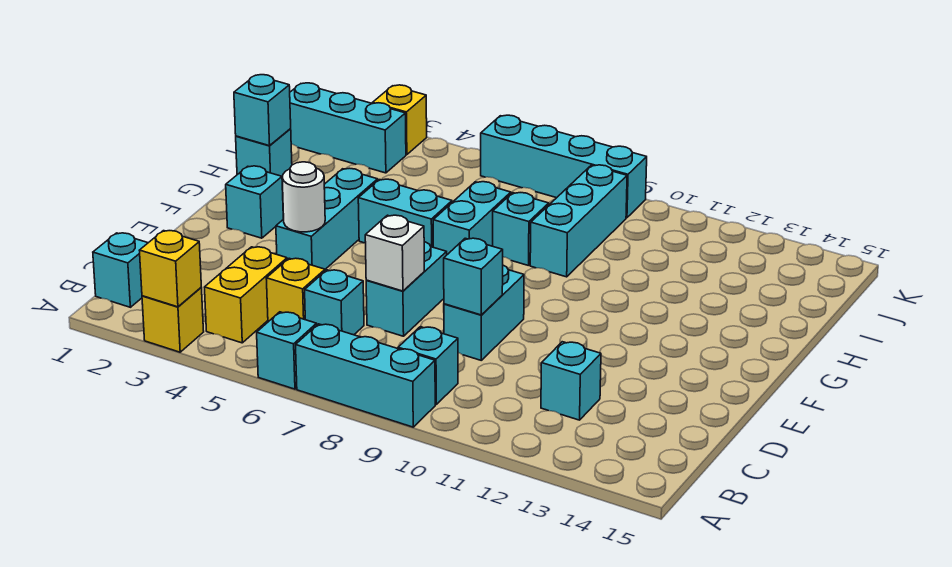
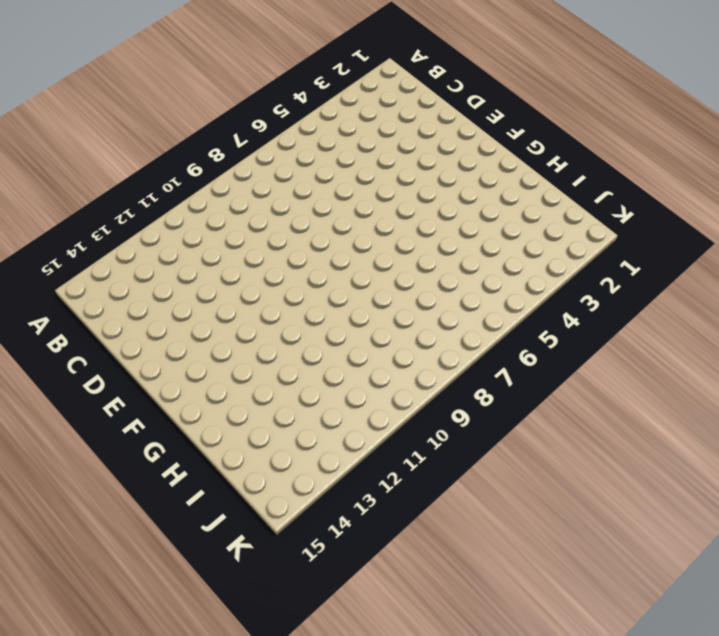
none -> yellow 1x1 brick [142,288,204,352]
none -> cyan 1x1 brick [257,312,317,389]
none -> cyan 1x3 brick [296,324,435,427]

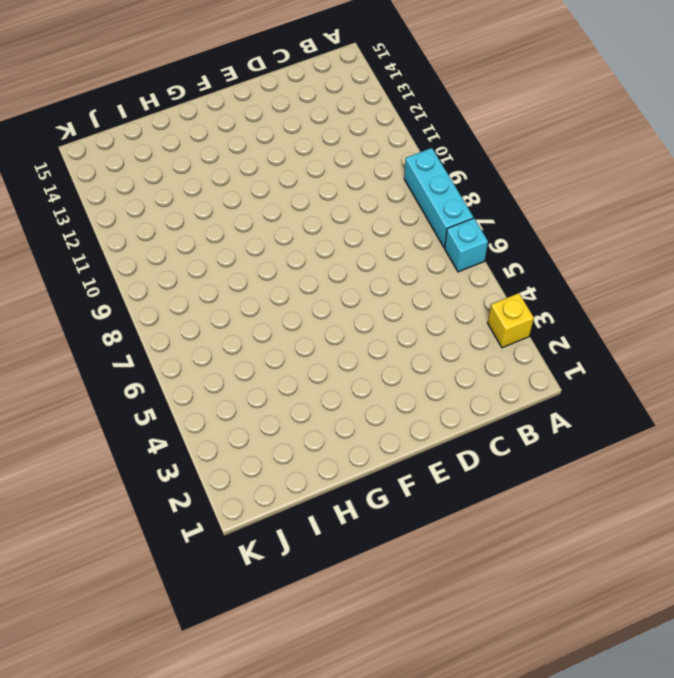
none -> cyan 1x1 brick [93,233,147,307]
none -> yellow 1x2 brick [205,247,287,343]
none -> cyan 1x1 brick [398,327,458,404]

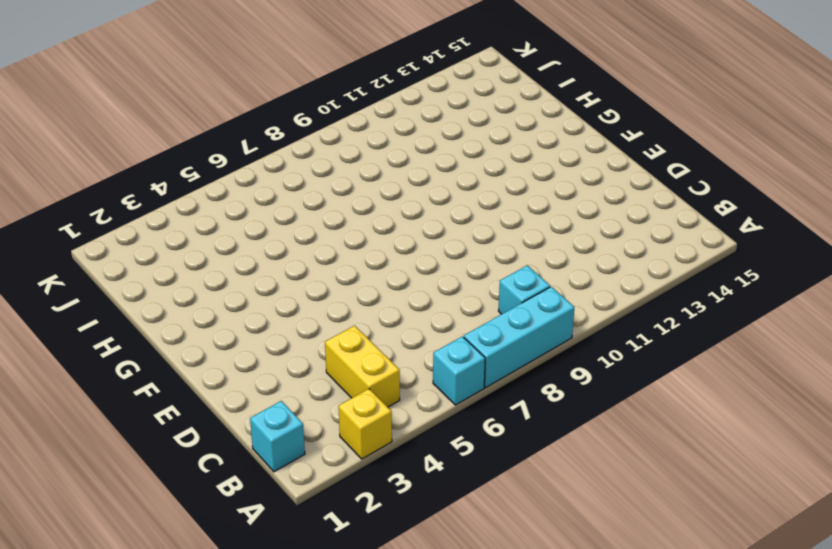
none -> yellow 1x1 brick [266,258,325,322]
none -> cyan 1x1 brick [305,270,364,335]
none -> cyan 1x1 brick [541,342,601,420]

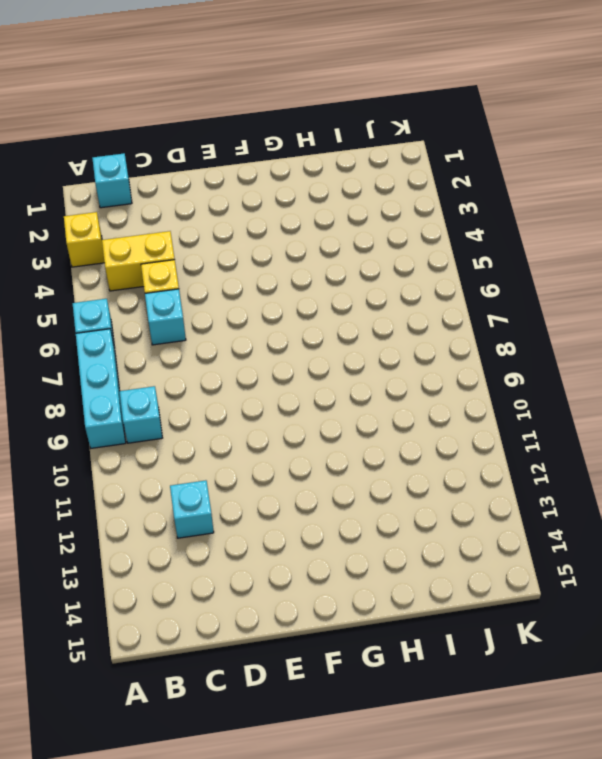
none -> cyan 1x2 brick [366,242,447,336]
none -> cyan 1x2 brick [444,265,524,360]
none -> cyan 1x3 brick [276,168,378,269]

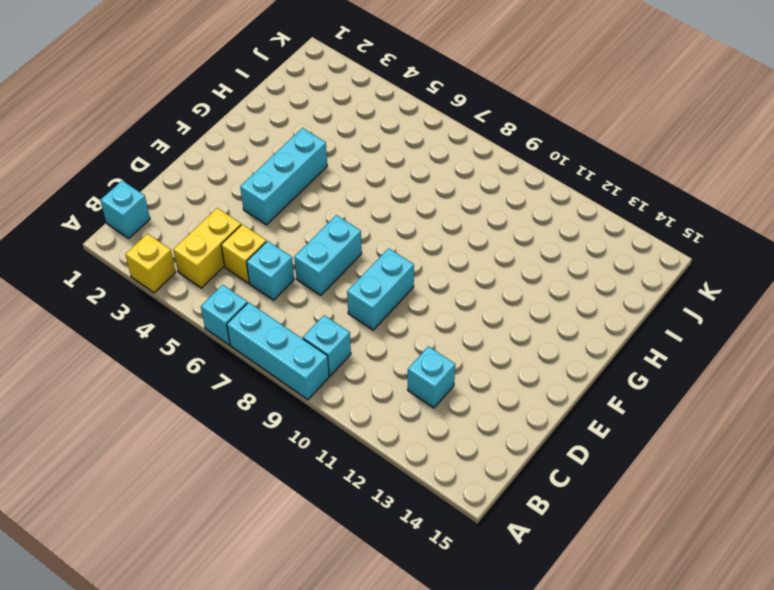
none -> cyan 1x1 brick [226,166,283,238]
none -> cyan 1x2 brick [358,179,452,247]
none -> cyan 1x2 brick [433,182,511,255]

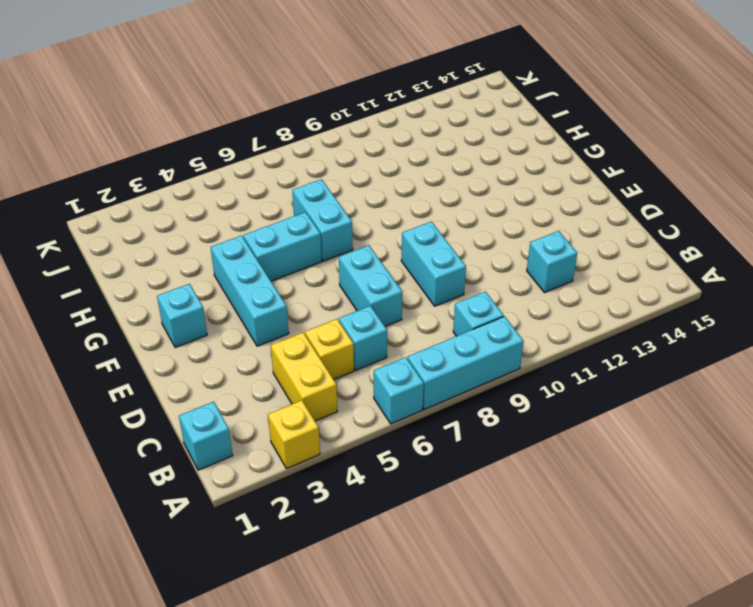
none -> cyan 1x1 brick [236,129,292,177]
none -> cyan 1x1 brick [493,193,549,266]
none -> cyan 1x3 brick [530,165,627,277]

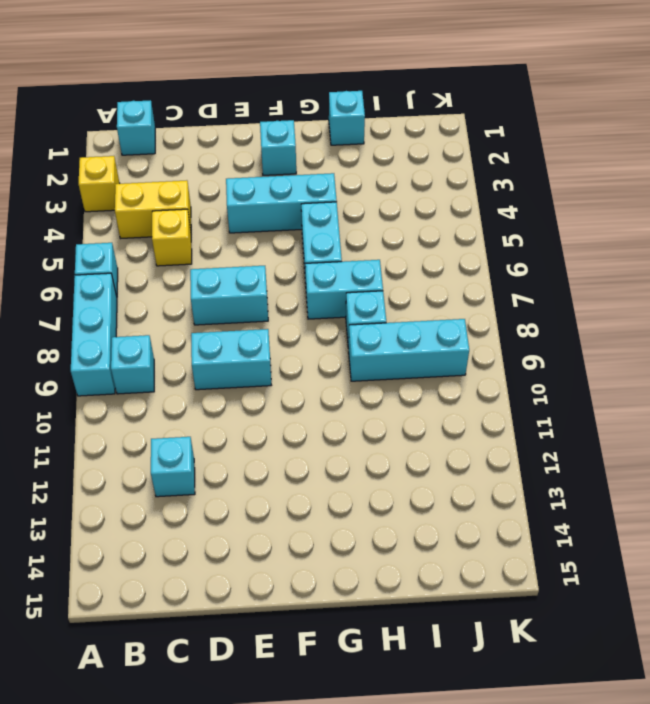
none -> cyan 1x1 brick [305,270,364,335]
none -> cyan 1x3 brick [290,83,406,173]
none -> yellow 1x1 brick [372,85,427,155]

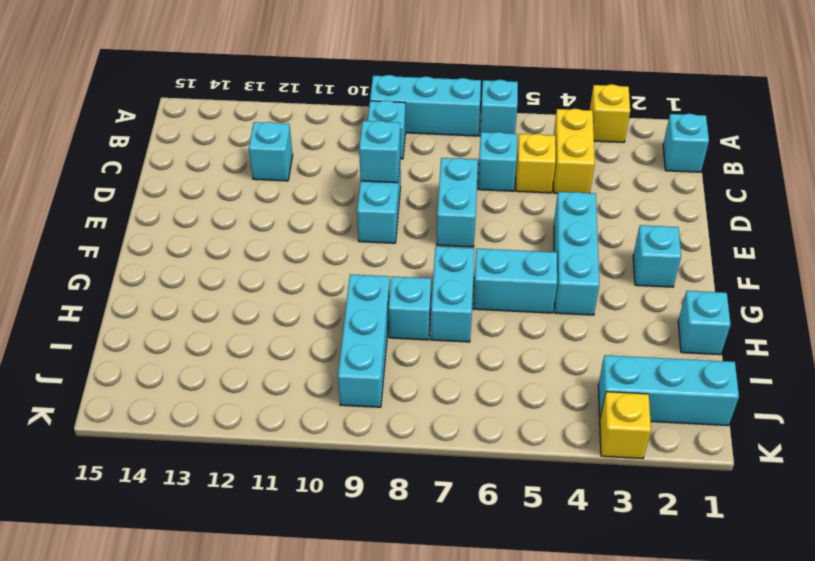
none -> cyan 1x4 brick [481,115,647,218]
none -> yellow 1x1 brick [139,231,201,307]
none -> white 1x1 brick [365,215,424,291]

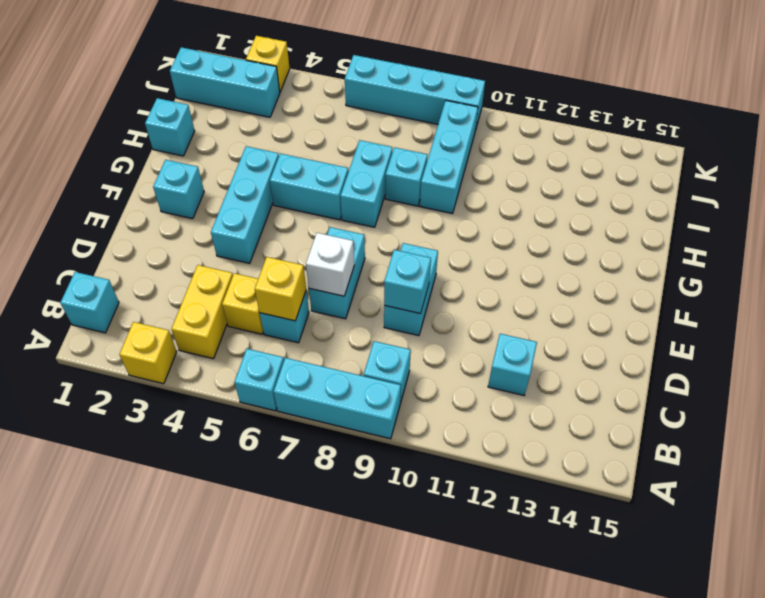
yellow 1x1 brick [255,257,306,321] -> yellow 1x1 brick moved to [139,231,201,307]
none -> white 1x1 round brick [282,162,325,232]
none -> cyan 1x1 brick [234,75,291,146]

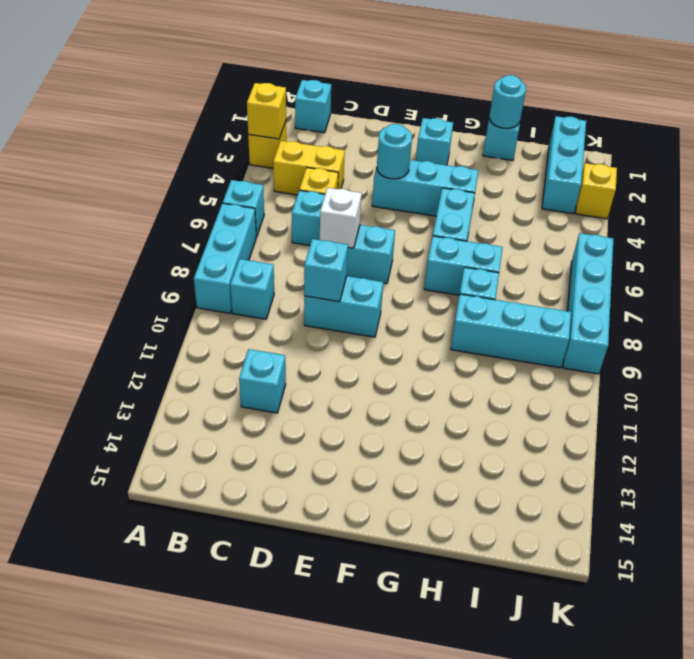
cyan 1x1 round brick [377,124,412,179] -> white 1x1 round brick [282,162,325,232]
cyan 1x1 round brick [489,75,526,128] -> cyan 1x1 brick [234,75,291,146]

